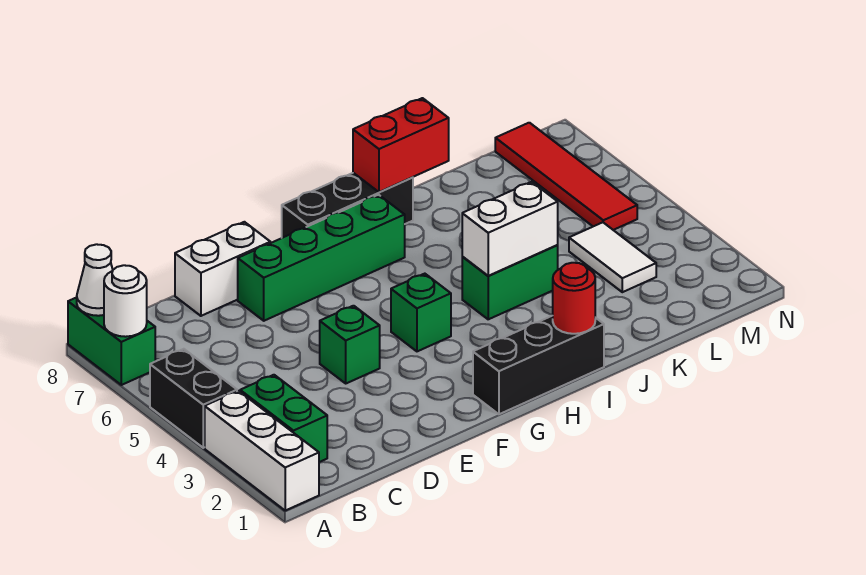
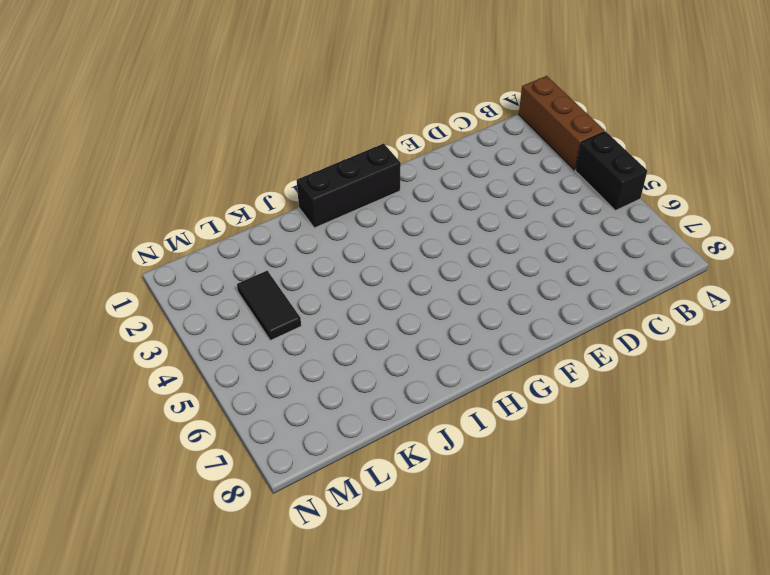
brown 1x3 brick [519,76,605,170] -> white 1x3 brick [205,391,319,511]
black 1x2 tile [237,271,301,340] -> white 1x2 tile [569,222,656,292]
none -> green 1x2 brick [68,297,155,385]
none -> green 1x2 brick [240,375,327,462]
none -> white 1x2 brick [175,222,270,316]

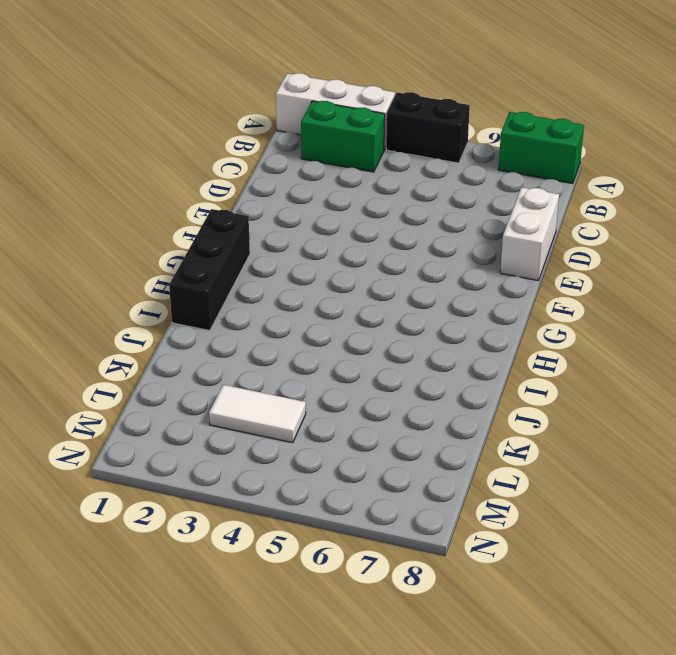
none -> green 1x1 brick [320,306,380,383]
none -> green 1x4 brick [238,195,405,321]
none -> green 1x1 brick [391,274,451,351]

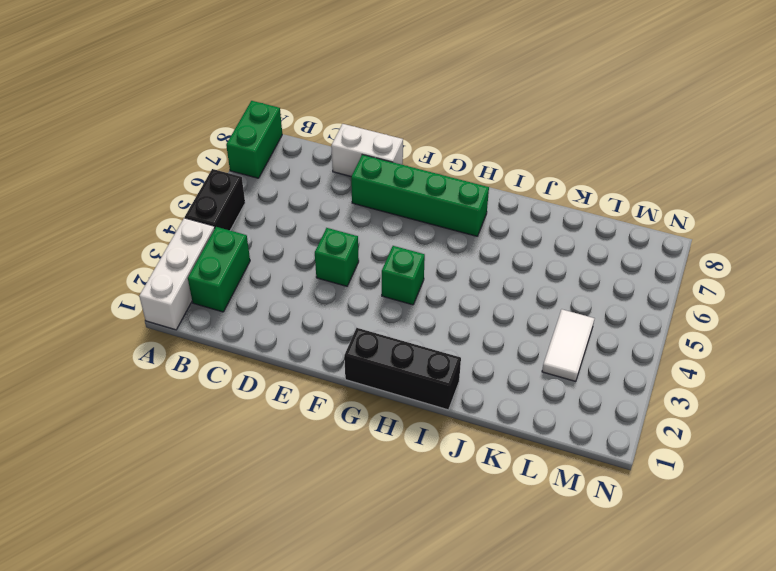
none -> black 1x3 brick [282,173,413,238]
none -> green 1x2 brick [462,245,558,319]
none -> red 1x4 tile [495,123,637,230]

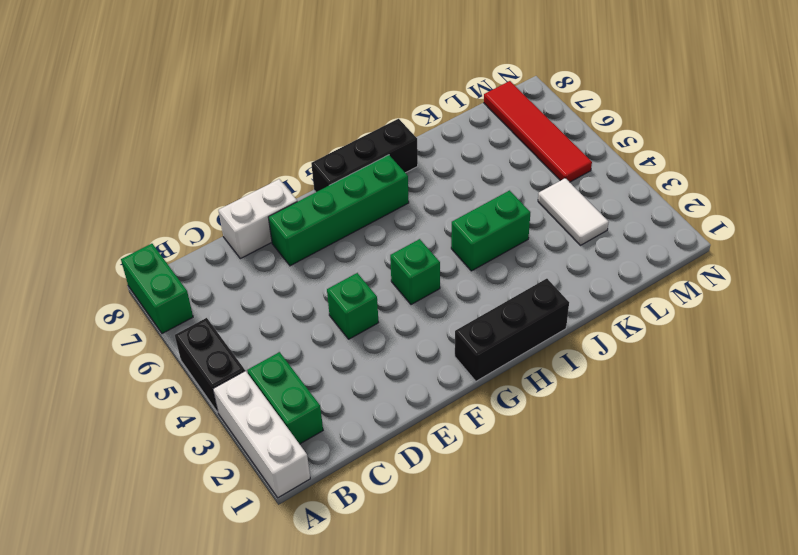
none -> white 1x1 round brick [104,265,147,337]
none -> white 1x1 cone [77,244,113,316]
none -> red 1x1 round brick [553,263,595,334]

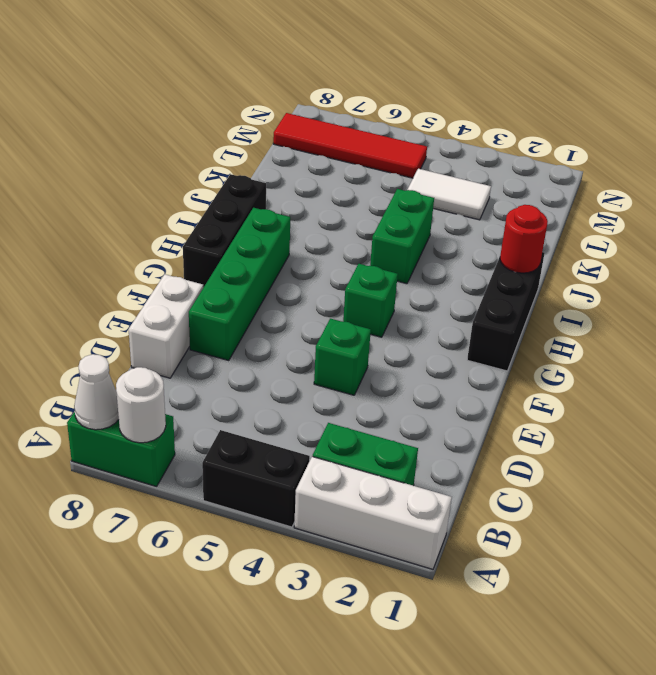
none -> white 1x2 brick [462,182,558,276]
none -> red 1x2 brick [353,98,449,192]

